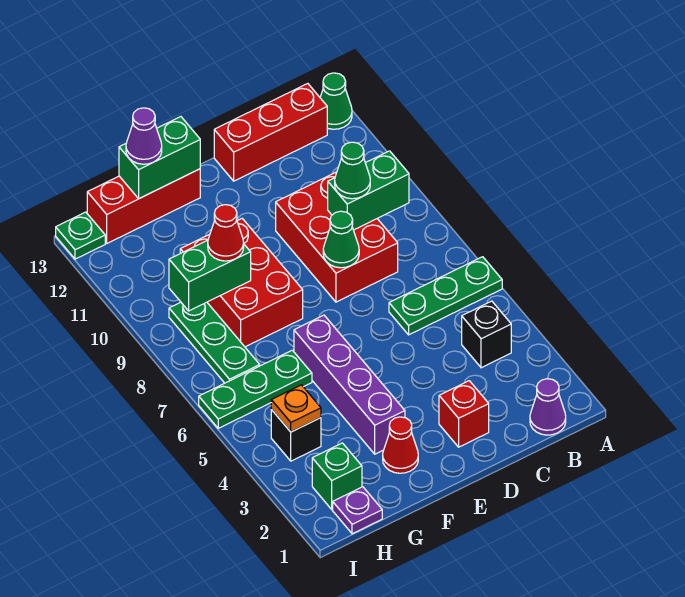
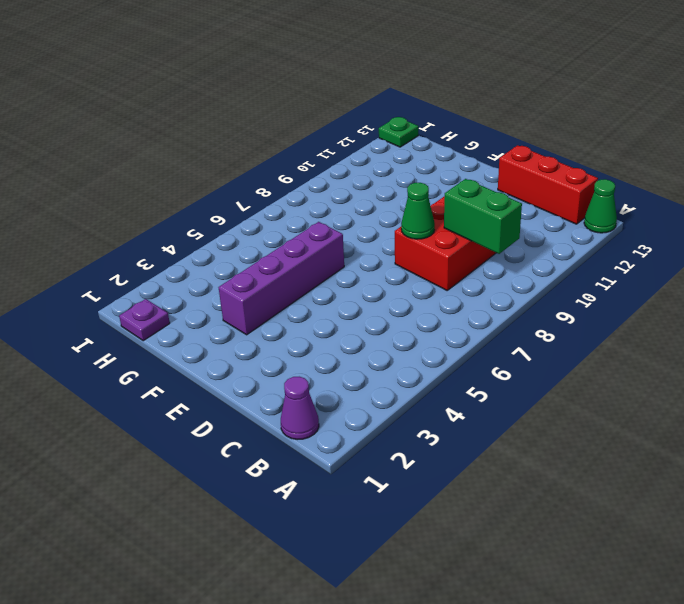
none -> green 1x3 plate [389,257,502,335]
none -> black 1x1 brick [462,301,511,368]
none -> red 1x1 brick [439,381,489,447]

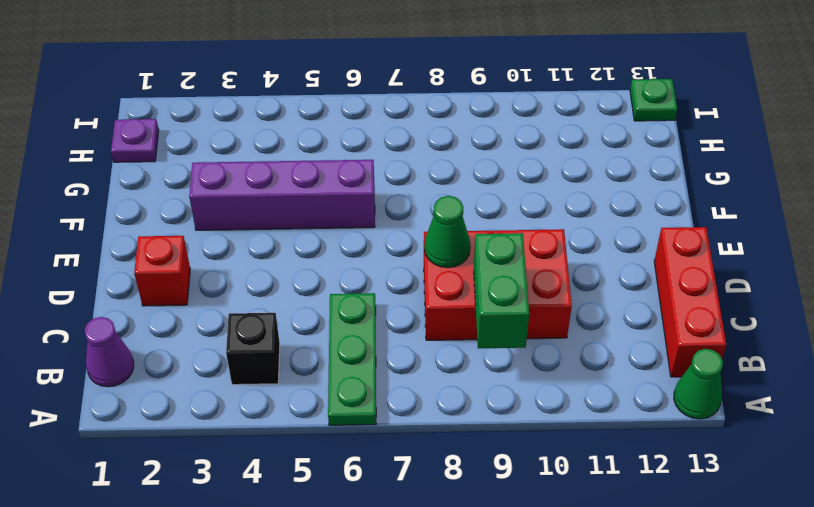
none -> red 1x1 cone [383,417,418,473]
none -> red 2x3 brick [180,219,303,347]
none -> red 1x3 brick [87,169,200,243]

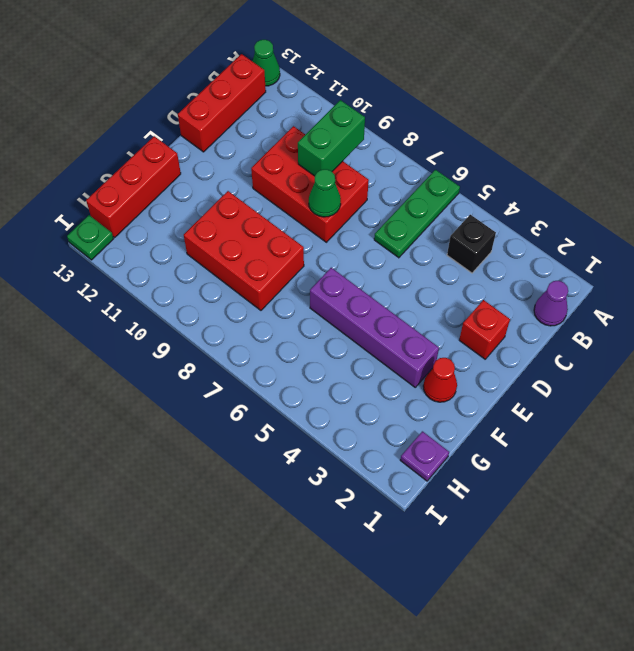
none -> green 1x3 plate [199,350,312,428]
none -> green 1x1 brick [312,443,362,509]
none -> black 1x1 brick [271,410,321,461]

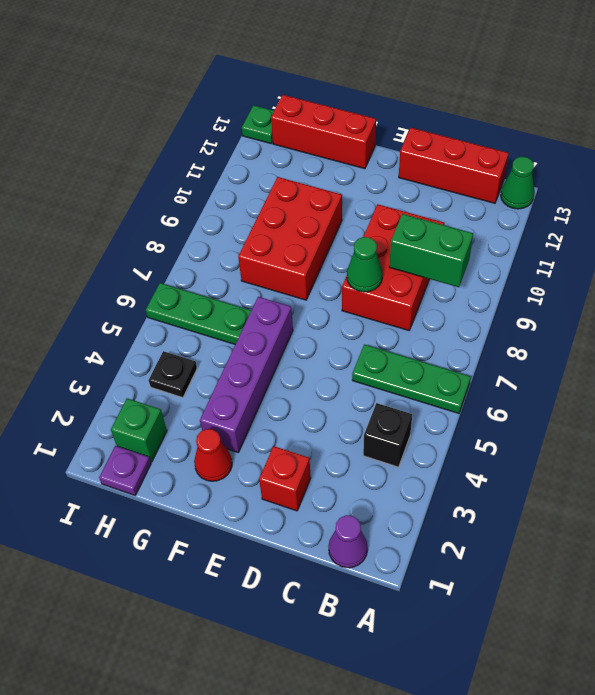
black 1x1 plate [148,351,197,398] -> black 1x1 brick [271,410,321,461]
none -> green 1x3 plate [169,302,260,383]
none -> green 1x2 brick [119,117,200,199]
none -> green 1x2 brick [169,240,251,311]

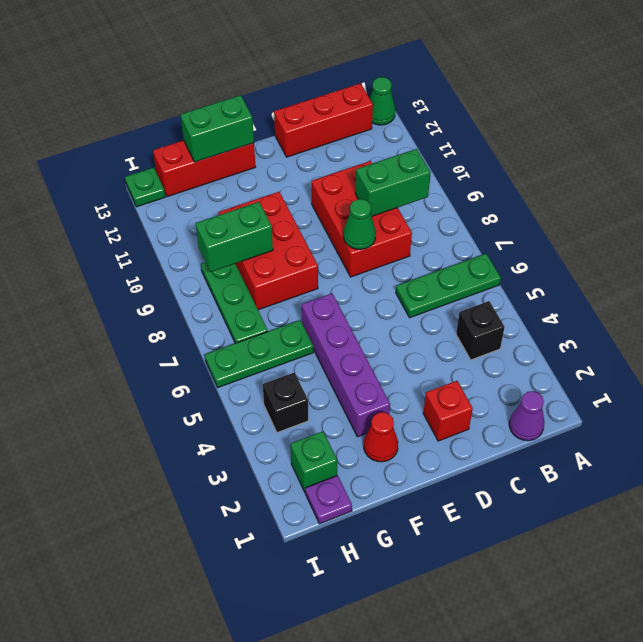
none -> orange 1x1 plate [271,385,321,432]
none -> green 1x1 cone [335,142,370,199]
none -> red 1x1 cone [208,205,244,261]

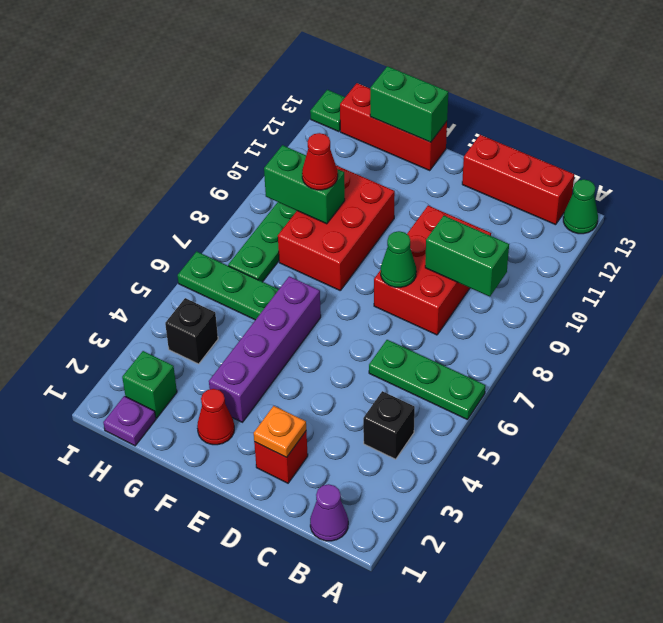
orange 1x1 plate [254,406,306,457] -> orange 1x1 plate moved to [271,385,321,432]
none -> green 1x1 cone [335,142,370,199]
none -> purple 1x1 cone [126,108,162,164]

